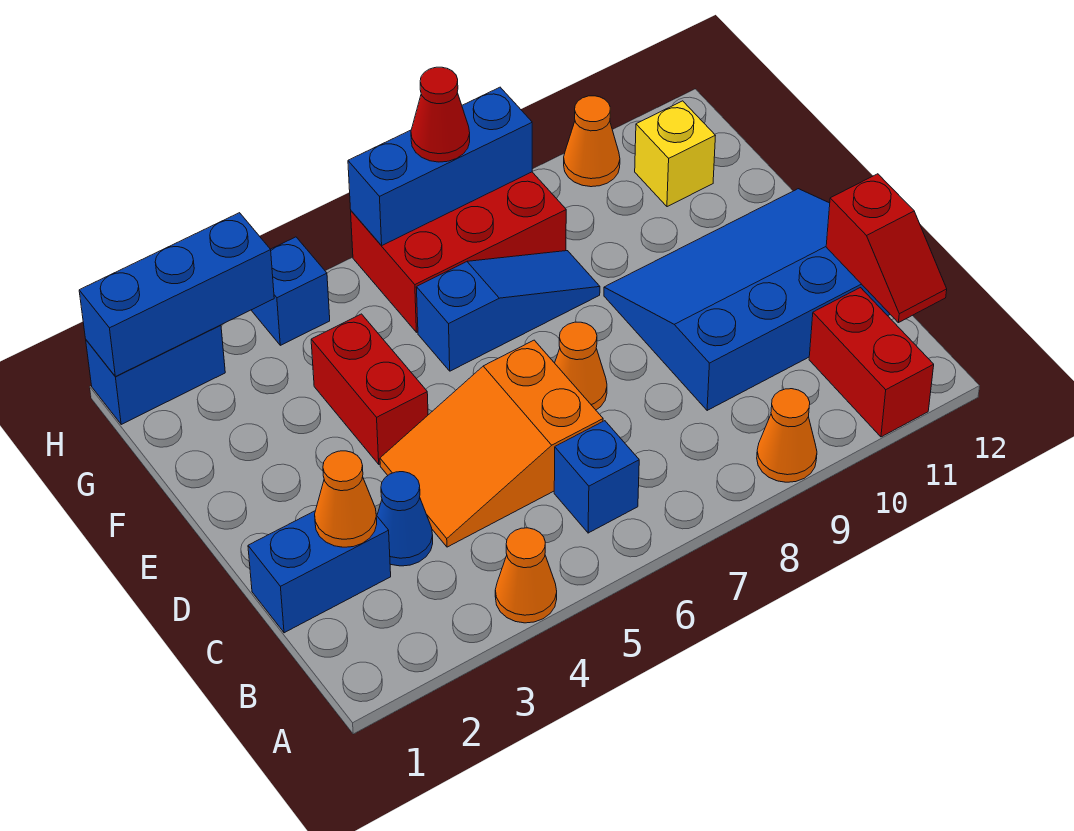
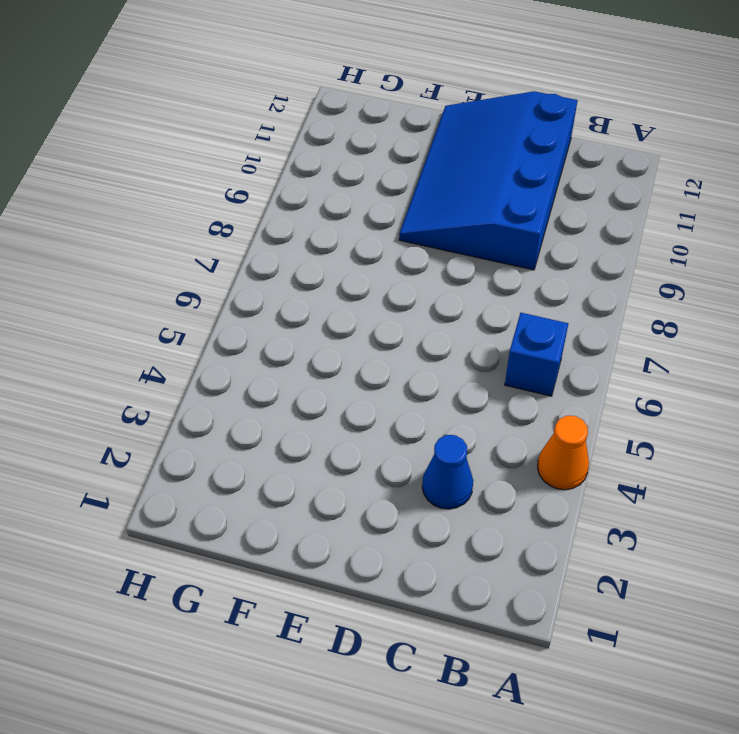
none -> orange 1x1 cone [757,389,817,482]
none -> red 1x2 brick [809,288,934,437]
none -> blue 1x2 brick [248,511,391,633]

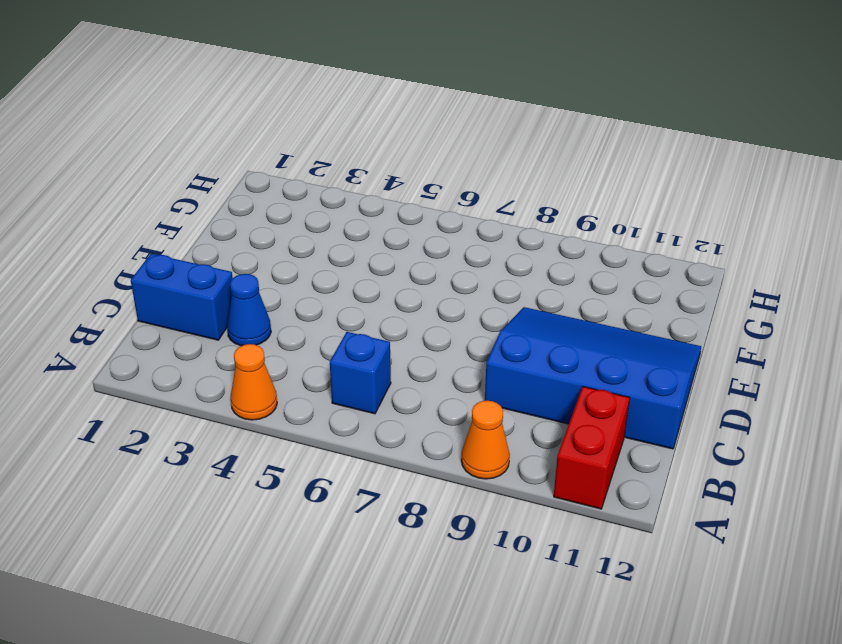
none -> orange 2x3 slope [380,340,603,547]
none -> orange 1x1 cone [555,322,607,410]
none -> red 1x2 brick [311,314,428,464]

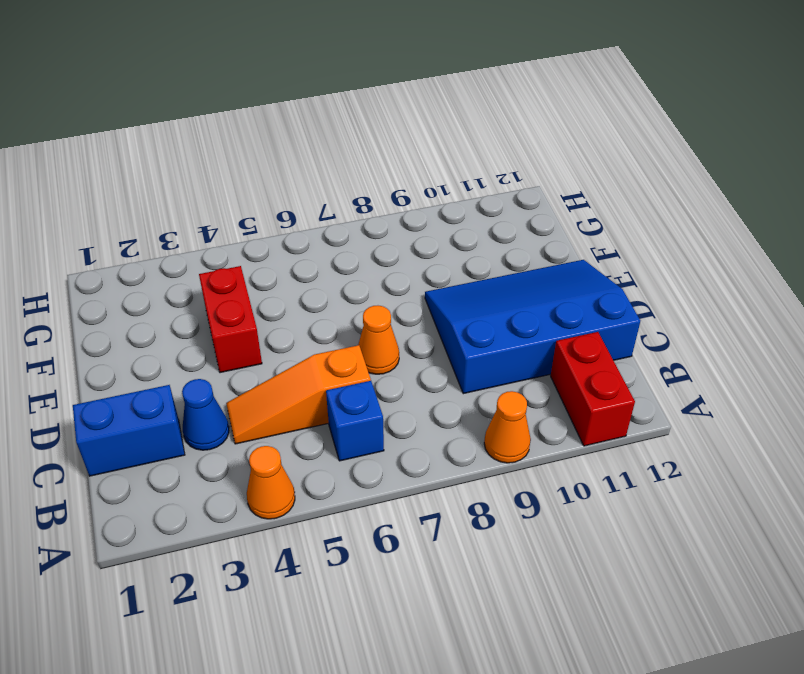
orange 1x3 slope [226,345,371,444] -> orange 2x3 slope [380,340,603,547]
none -> blue 1x3 slope [416,251,600,371]
none -> red 2x3 brick [351,172,566,332]
none -> yellow 1x1 brick [635,101,715,207]

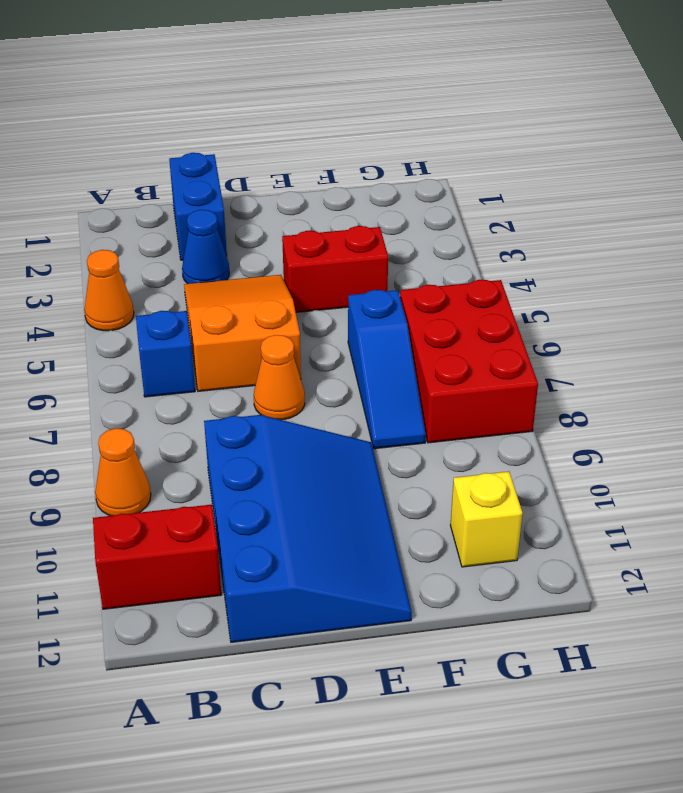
none -> blue 1x2 brick [86,325,225,424]
none -> blue 1x1 brick [251,237,330,345]
none -> orange 1x1 cone [564,96,620,187]

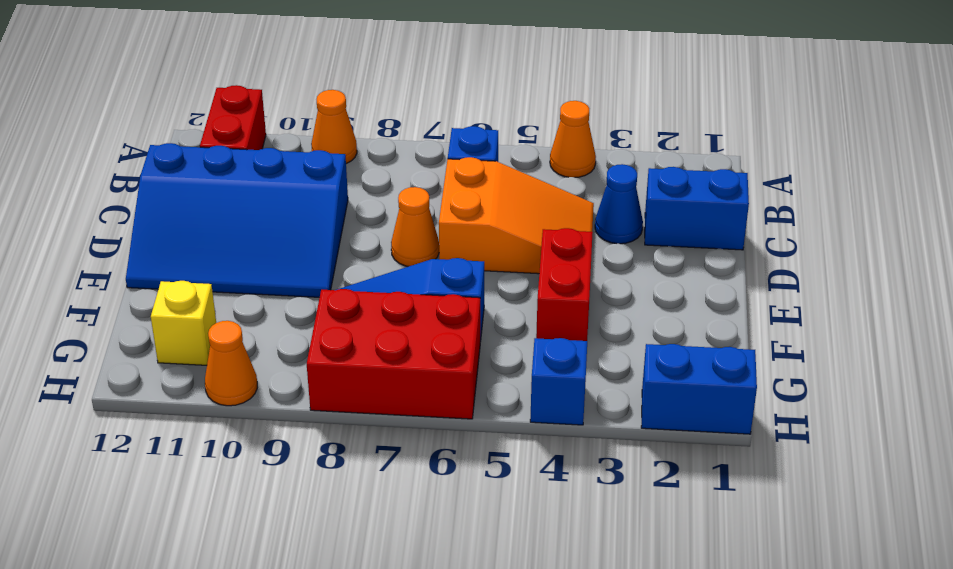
none -> red 1x2 slope [826,174,947,323]
none -> orange 1x1 cone [315,451,377,547]
none -> blue 1x3 brick [79,213,274,377]

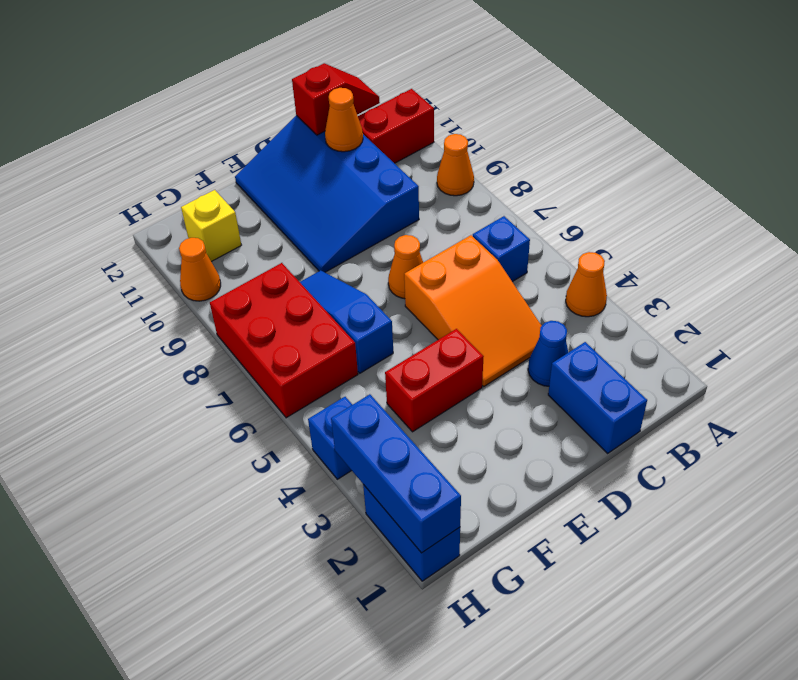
orange 1x1 cone [325,88,363,152] -> orange 1x1 cone moved to [315,451,377,547]
none -> blue 1x3 brick [348,87,532,246]
none -> red 1x1 cone [411,67,470,162]

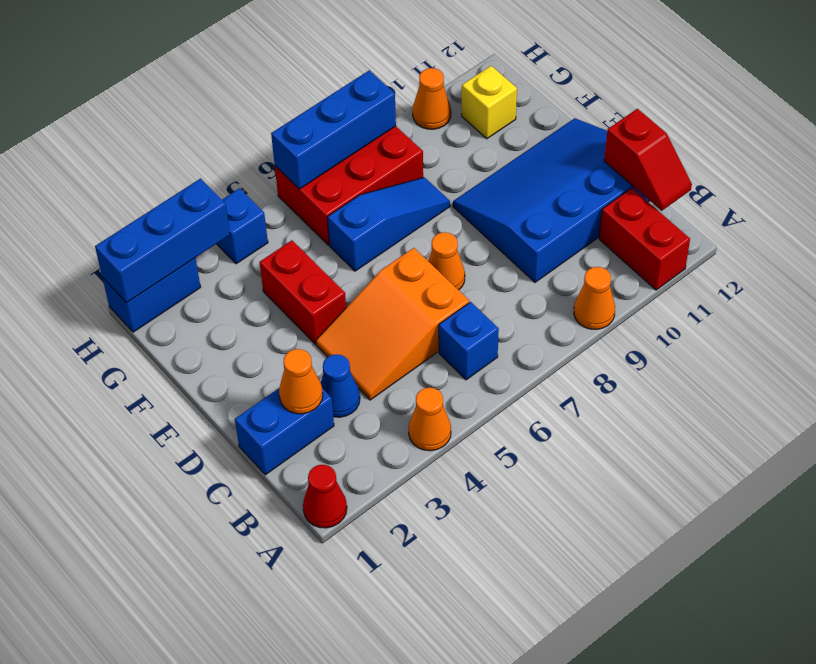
red 1x1 cone [303,465,347,528] -> red 1x1 cone moved to [411,67,470,162]

